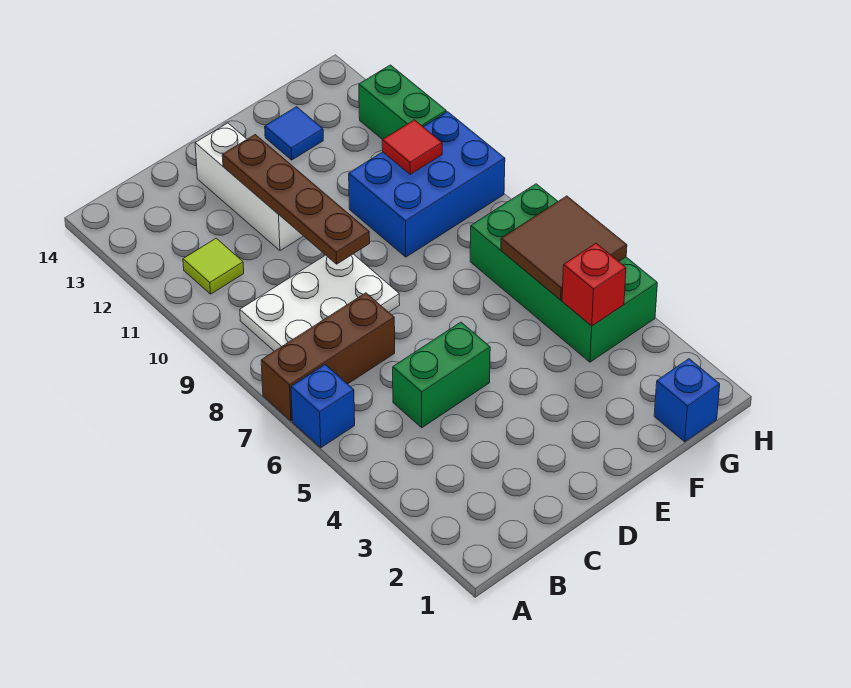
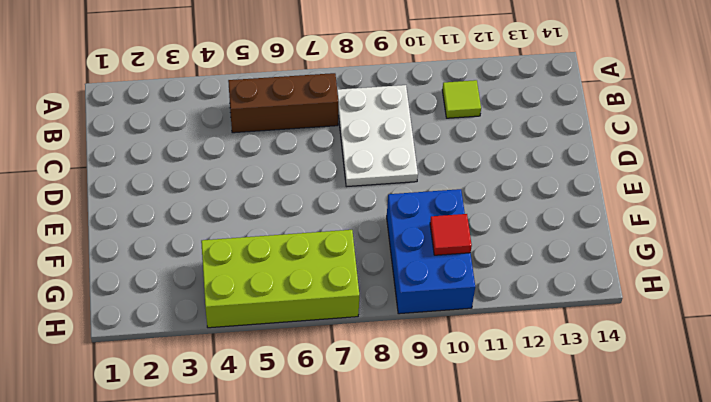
brown 1x3 brick [228,73,338,133] -> brown 1x3 brick turned to [261,293,395,421]
lime 2x4 brick [201,230,359,328] -> green 2x4 brick [470,184,657,362]
none -> blue 1x1 brick [291,365,355,448]
none -> green 1x2 brick [393,322,490,428]
none -> white 1x3 brick [195,123,303,251]

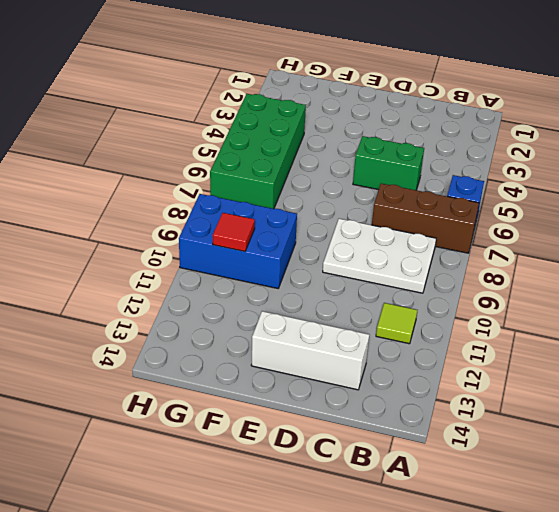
white 1x3 brick [251,311,369,390] -> white 1x3 brick turned to [195,123,303,251]
none -> blue 1x1 tile [265,107,323,160]
none -> blue 1x1 brick [654,359,720,442]
none -> green 1x2 brick [359,65,446,140]

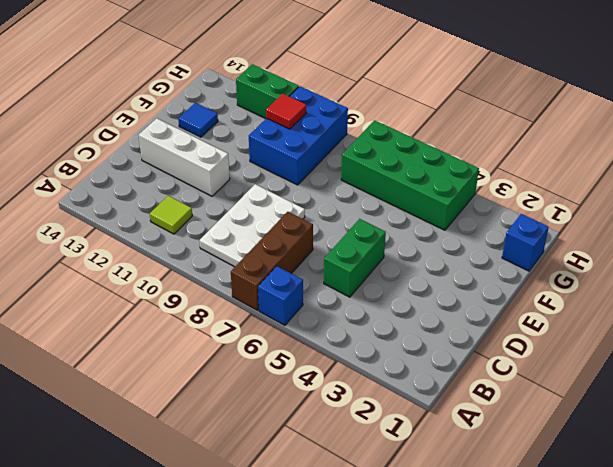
none -> brown 1x4 plate [222,135,370,264]
none -> red 1x1 brick [562,243,626,326]
none -> brown 2x2 tile [501,196,627,300]

